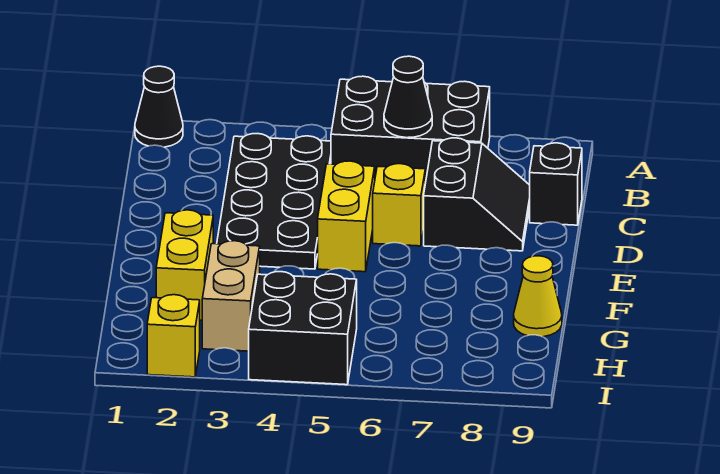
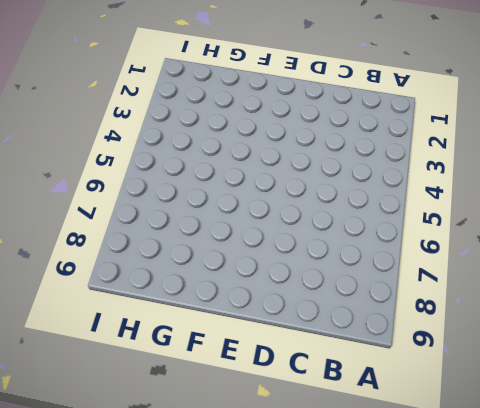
none -> black 1x1 cone [135,66,183,147]
none -> black 2x3 brick [331,76,490,183]
none -> black 2x4 plate [217,134,331,269]

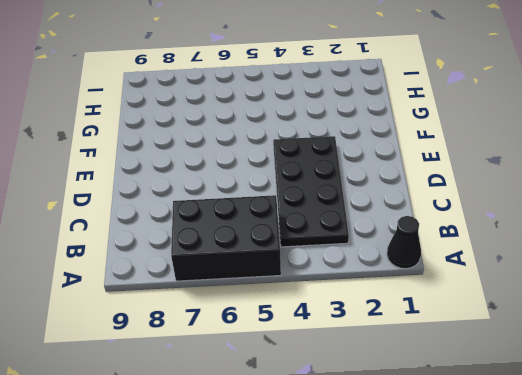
none -> black 2x2 slope [424,138,530,251]
none -> black 1x1 brick [530,143,582,225]
none -> yellow 1x2 brick [318,161,375,272]

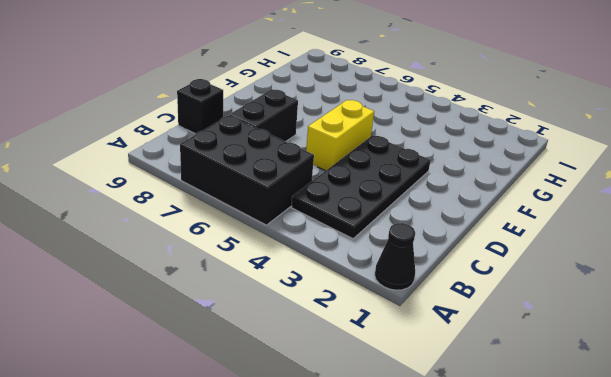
none -> yellow 1x1 brick [373,164,425,246]
none -> yellow 1x2 brick [156,210,213,320]
none -> tan 1x2 brick [202,241,260,351]

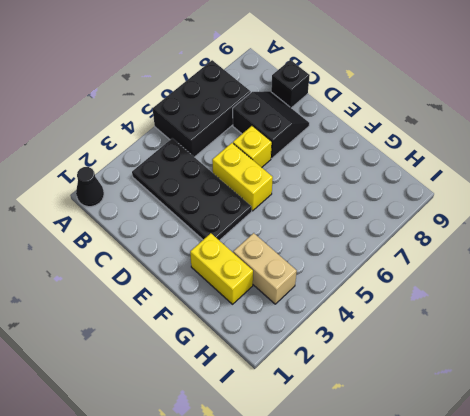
none -> yellow 1x1 cone [514,256,562,337]
none -> black 2x2 brick [249,272,357,385]
none -> yellow 1x1 brick [147,295,200,377]

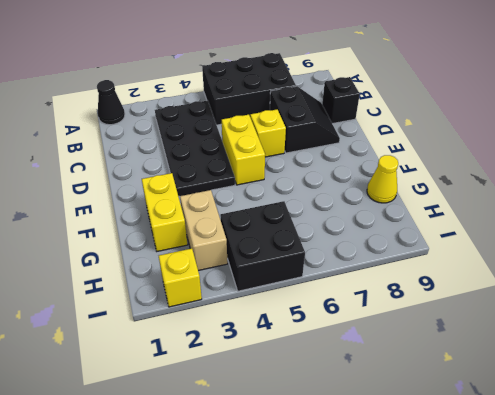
none -> black 1x1 cone [384,56,432,138]

